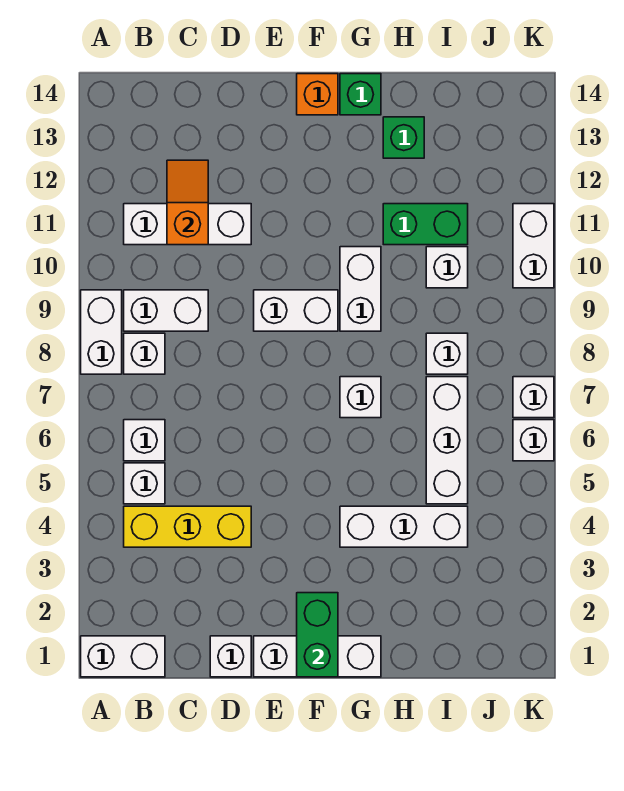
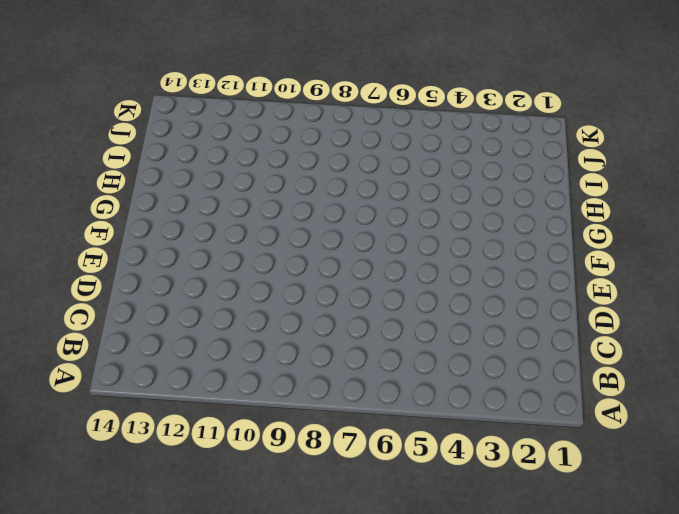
none -> white 1x2 brick [81,636,165,677]
none -> white 1x2 brick [81,290,122,374]
none -> yellow 1x3 brick [124,506,251,547]

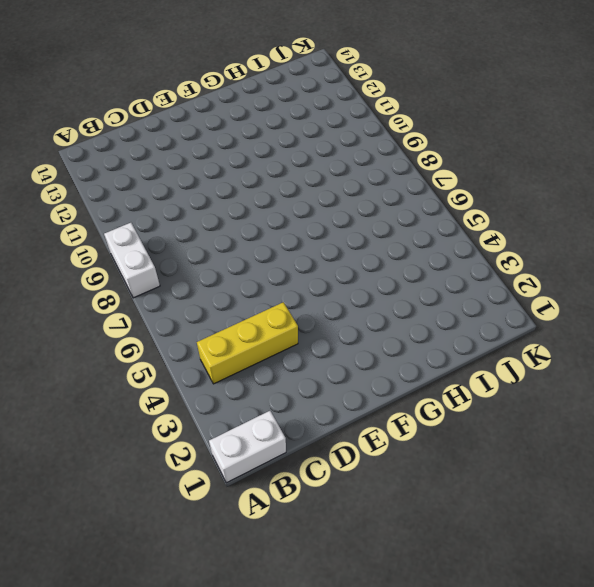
none -> white 1x1 brick [124,463,165,504]
none -> white 1x1 brick [124,420,165,461]
none -> white 1x1 brick [124,333,165,374]

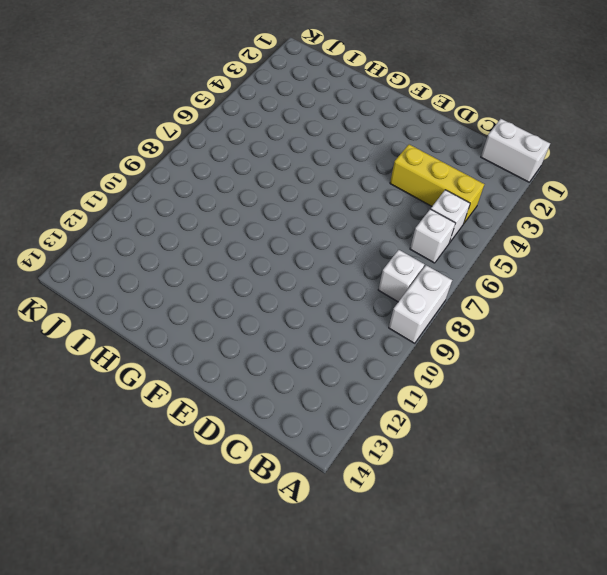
none -> white 1x2 brick [124,290,208,331]
none -> white 1x3 brick [124,204,251,245]
none -> white 1x1 brick [210,636,251,677]

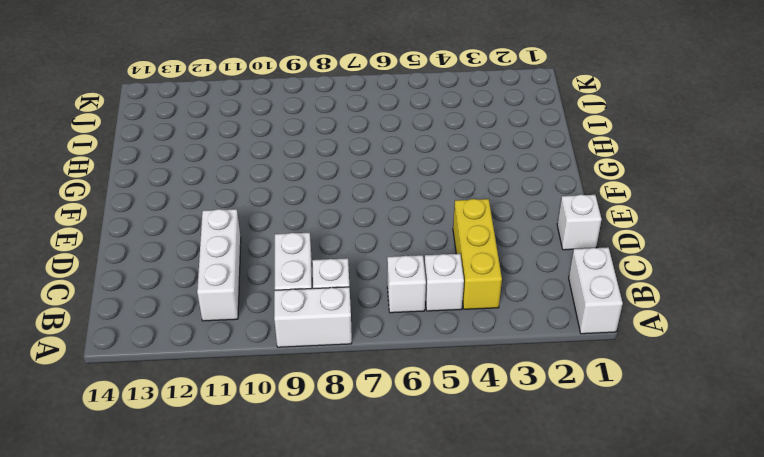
none -> white 1x3 brick [254,636,381,677]
none -> white 1x2 brick [254,290,338,331]
none -> orange 1x1 brick [297,74,338,115]

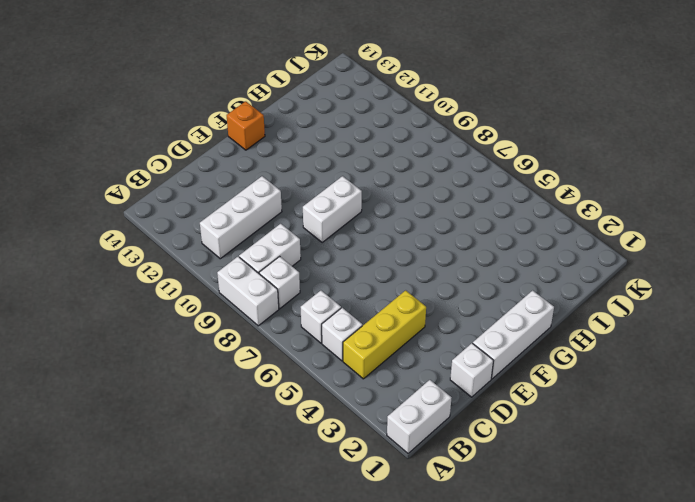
none -> white 1x3 brick [340,506,468,547]
none -> white 1x1 brick [340,377,381,418]
none -> white 1x2 brick [340,247,381,331]

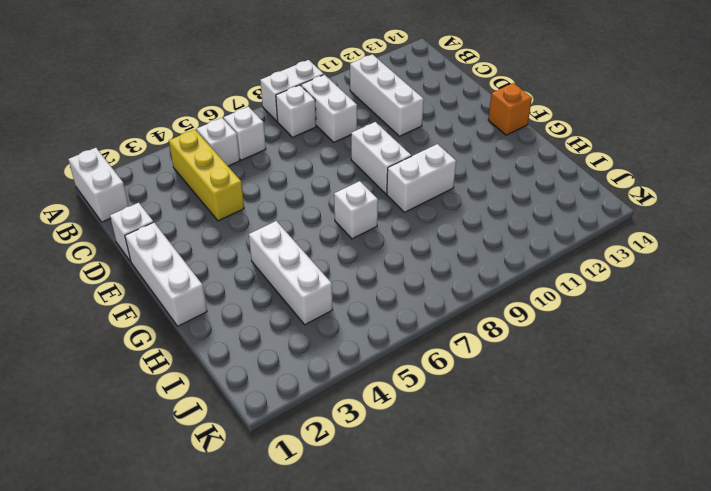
none -> green 1x1 brick [340,74,381,115]
none -> green 1x2 brick [383,204,468,245]
none -> green 1x1 brick [383,117,424,158]

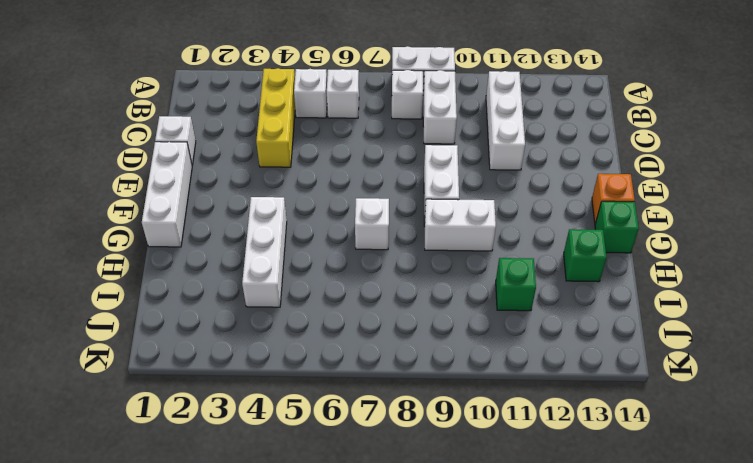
green 1x1 brick [496,258,536,311] -> green 1x2 brick [383,204,468,245]
none -> white 1x2 brick [81,636,165,677]
none -> white 1x3 brick [426,377,468,504]
none -> white 1x1 brick [426,333,468,374]

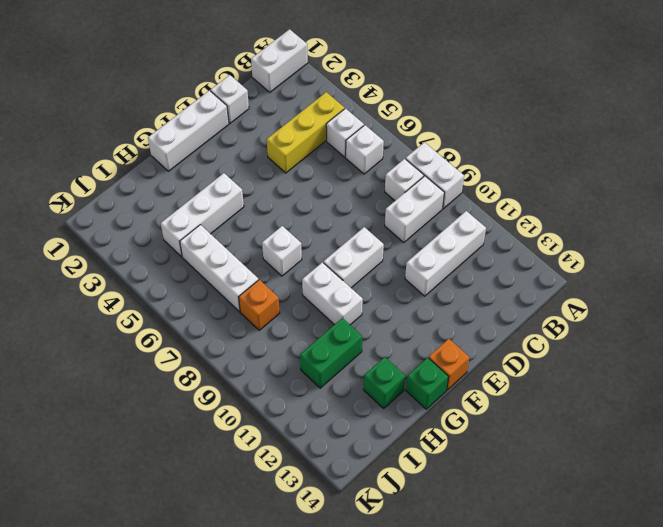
orange 1x1 brick [239,280,280,330] -> white 1x1 brick [426,333,468,374]
none -> white 1x1 brick [426,247,468,288]
none -> white 1x1 brick [513,420,554,461]
none -> white 1x1 brick [513,377,554,418]

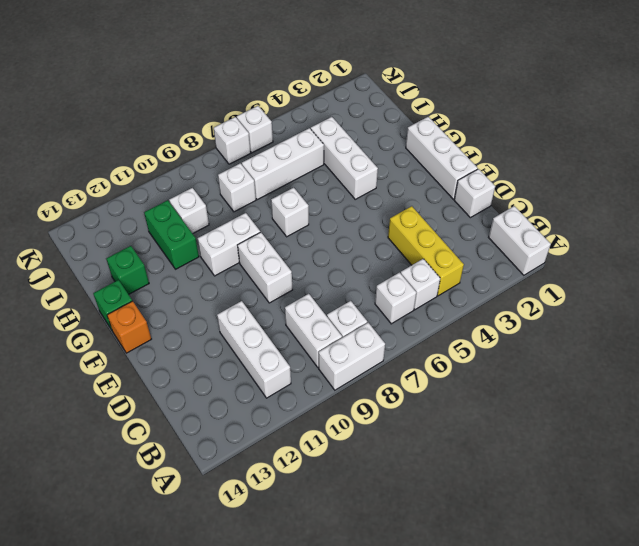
none -> white 1x2 brick [513,204,554,288]
none -> orange 1x2 slope [167,160,208,245]
none -> green 1x2 brick [297,593,338,677]

